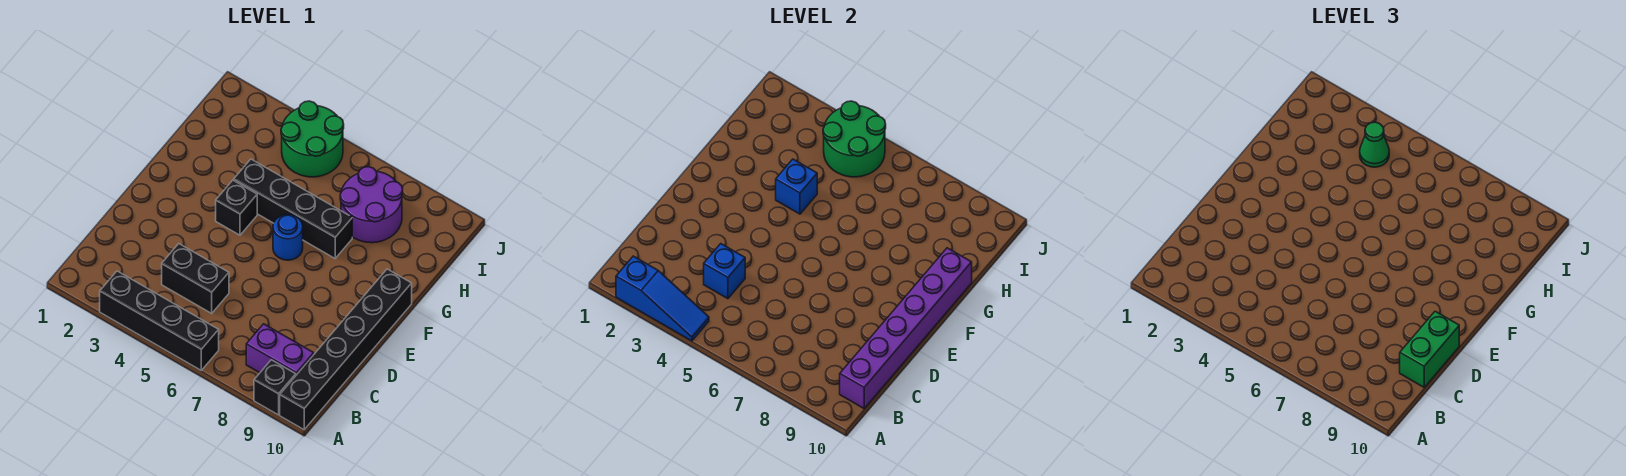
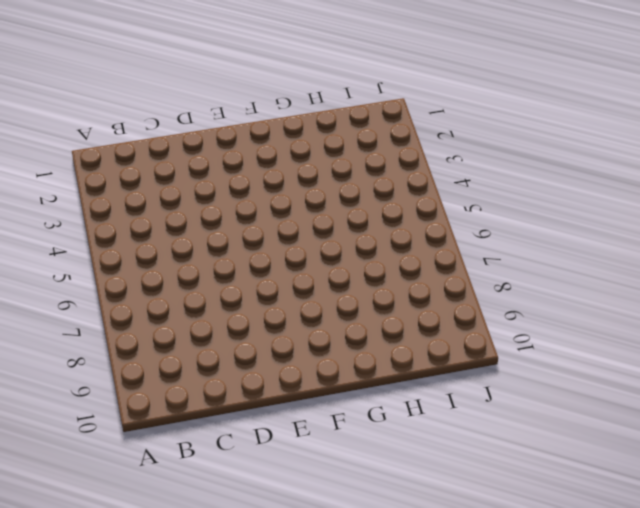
none -> black 1x4 brick [100,271,219,370]
none -> black 1x1 brick [254,360,296,415]
none -> black 1x6 brick [280,269,412,430]

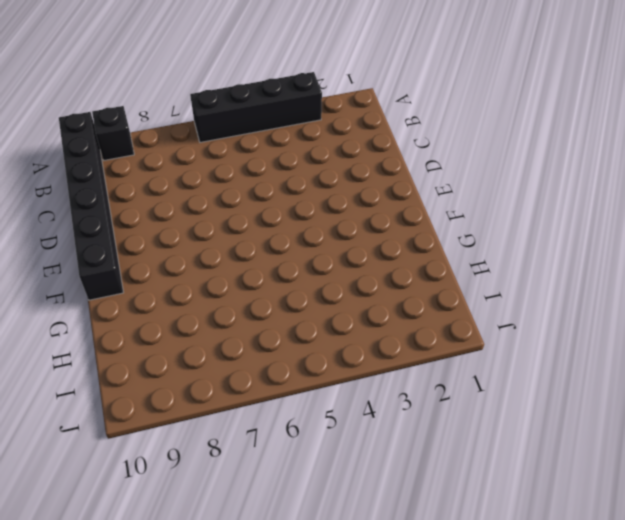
none -> purple 1x2 brick [246,324,314,375]
none -> black 1x2 brick [162,244,229,313]
none -> black 1x1 brick [216,180,257,235]

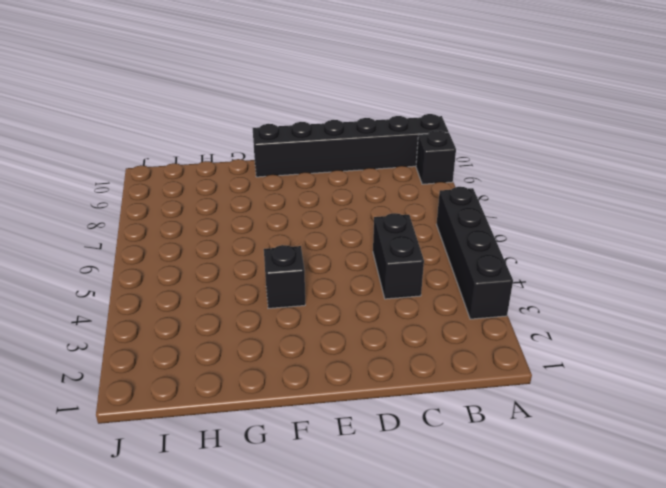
none -> purple 1x2 brick [246,324,314,375]
none -> blue 1x1 round brick [273,214,303,260]
none -> black 1x4 brick [234,159,352,258]

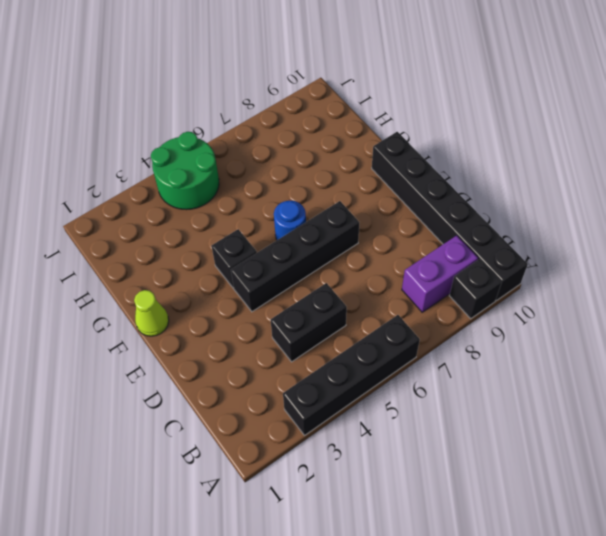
black 1x4 brick [231,201,359,312] -> black 1x4 brick moved to [234,159,352,258]
lime 1x1 cone [134,290,169,336] -> none
none -> purple 2x2 round brick [340,167,403,243]
none -> blue 1x3 slope [616,256,709,341]
none -> purple 1x6 brick [840,248,972,408]

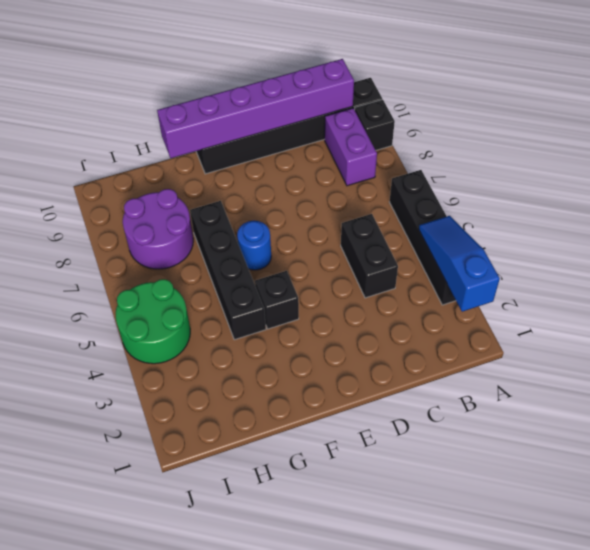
none -> blue 1x1 brick [704,244,745,299]
none -> blue 1x1 brick [776,159,817,214]
none -> green 2x2 round brick [823,101,886,177]

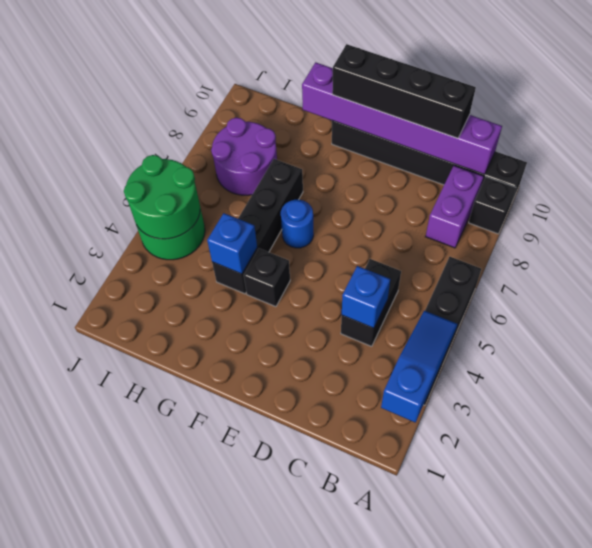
black 1x4 brick [332,44,476,138] -> green 1x2 brick [1400,311,1459,387]
none -> green 1x1 cone [1360,122,1389,167]

